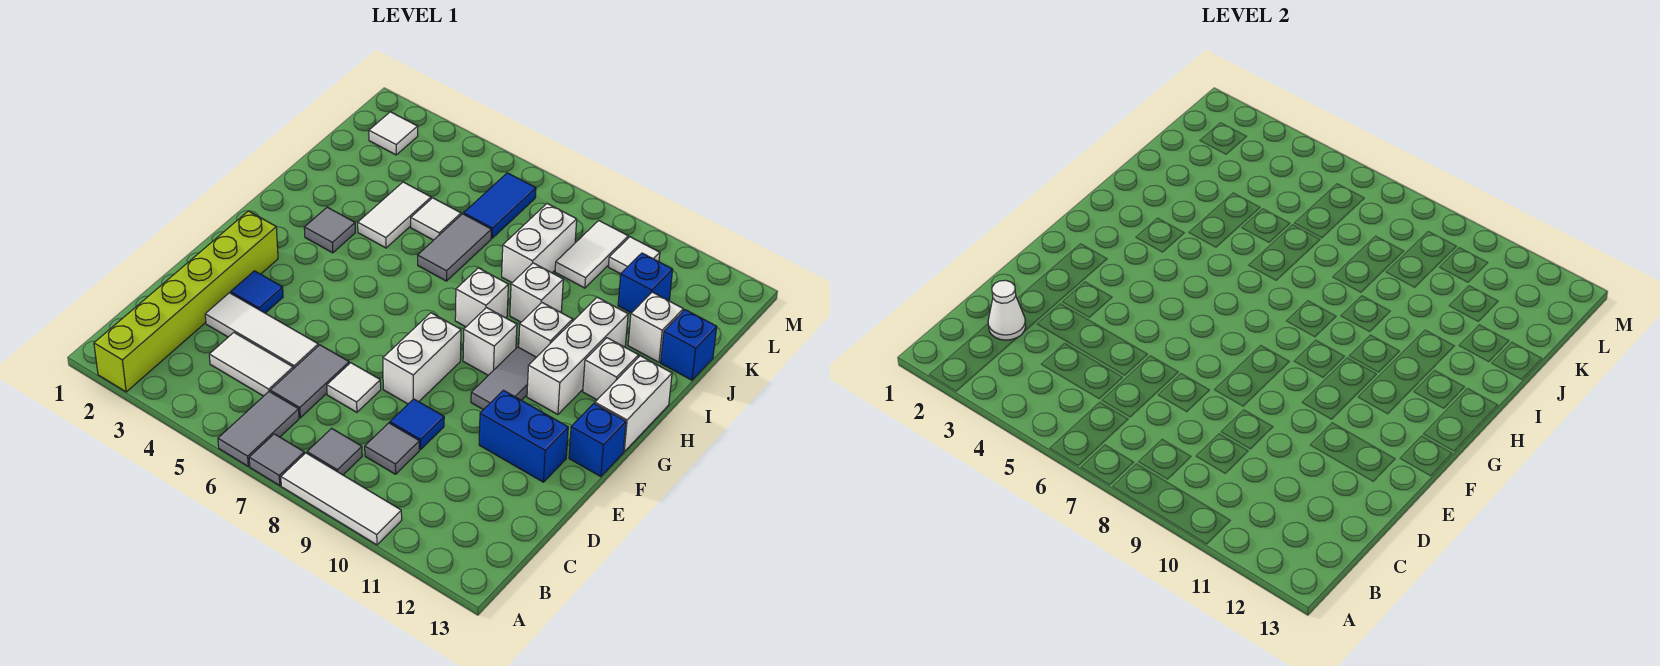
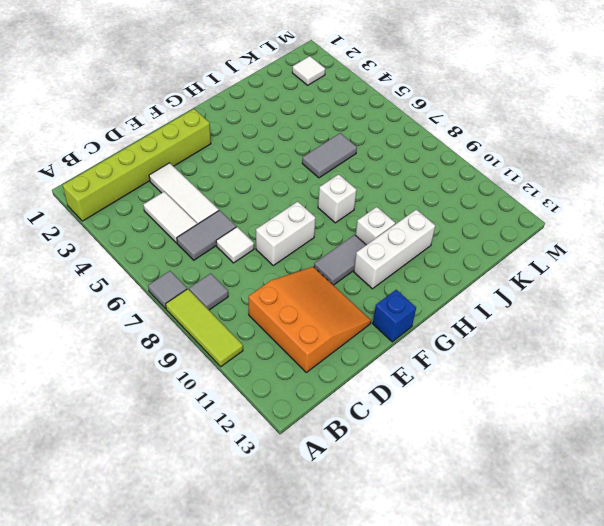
lime 1x3 tile [166,289,243,367] -> white 1x3 tile [281,453,402,545]
orange 3x3 slope [248,267,371,372] -> blue 1x2 brick [479,390,568,482]
none -> grey 1x2 tile [218,392,299,466]
none -> grey 1x1 tile [365,423,419,474]
none -> blue 1x1 tile [390,399,444,450]
none -> blue 1x1 tile [231,271,283,313]

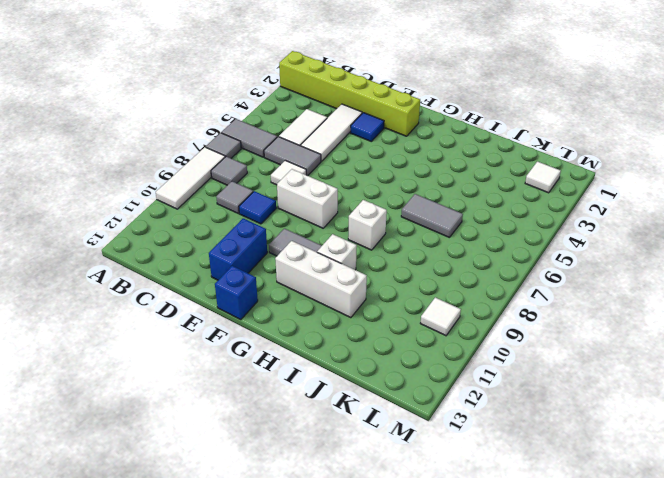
none -> white 1x1 brick [463,308,517,375]
none -> white 1x2 brick [595,356,672,452]
none -> grey 1x1 tile [304,207,355,253]
none -> white 1x1 brick [583,338,639,400]

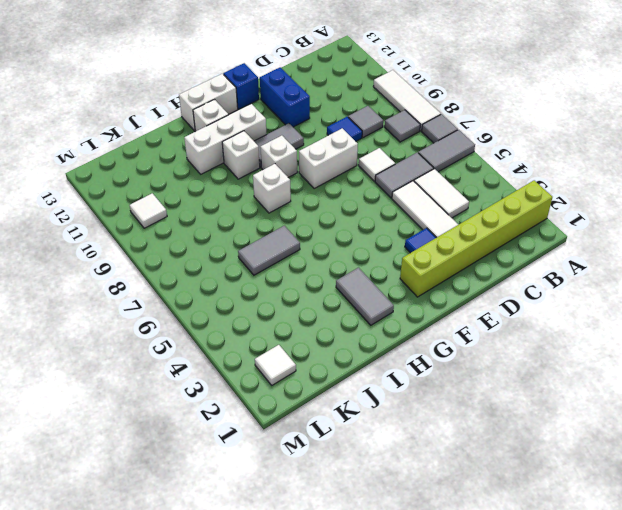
grey 1x2 tile [336,268,394,325] -> grey 1x1 tile [304,207,355,253]
none -> white 1x2 tile [358,182,431,248]
none -> white 1x1 brick [510,263,563,322]
none -> white 1x1 tile [411,198,461,240]
none -> white 1x2 brick [502,204,577,283]

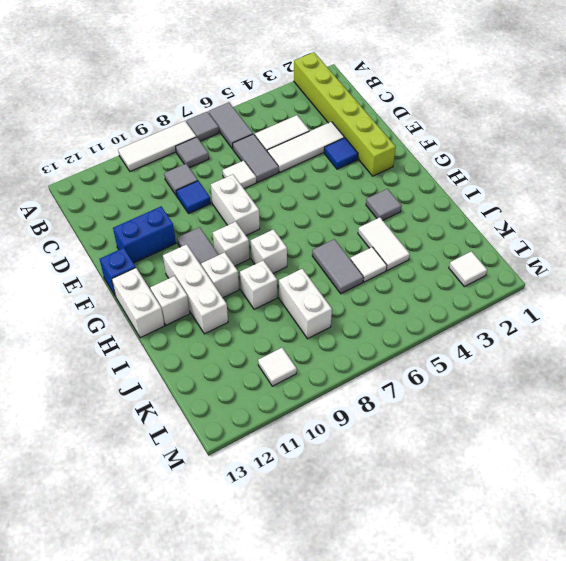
none -> white 1x1 brick [628,292,683,362]
none -> blue 1x1 brick [661,310,717,380]
none -> blue 1x2 tile [464,173,536,238]
none -> white 1x2 tile [555,221,628,288]

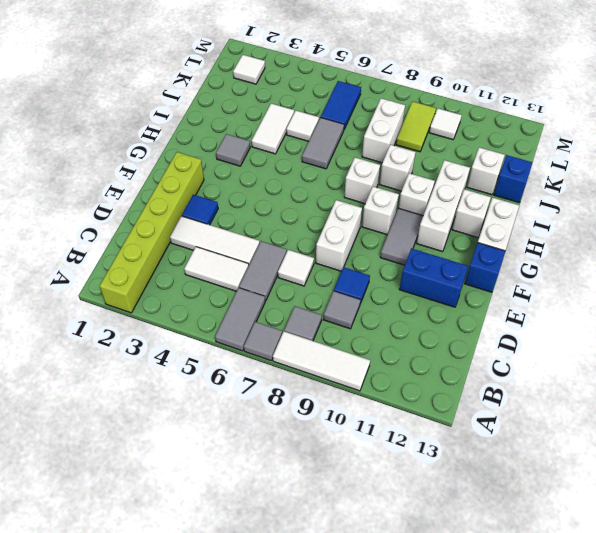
lime 1x2 tile [396,101,436,152] -> white 1x2 tile [555,221,628,288]
none -> blue 1x1 brick [618,253,673,313]
none -> white 1x1 cone [988,280,1026,340]

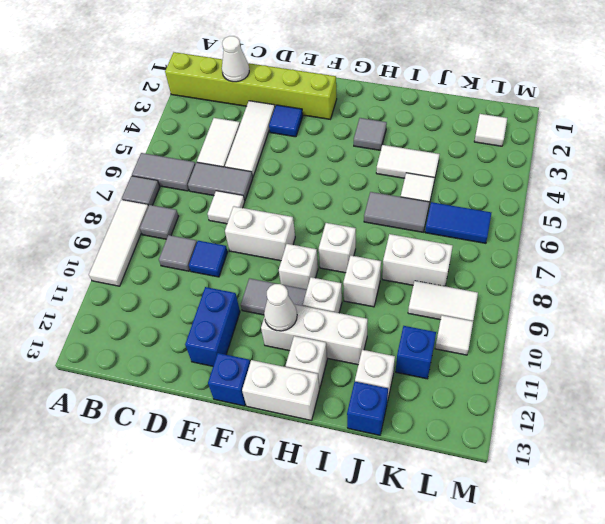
white 1x1 cone [264,284,297,331] -> none

